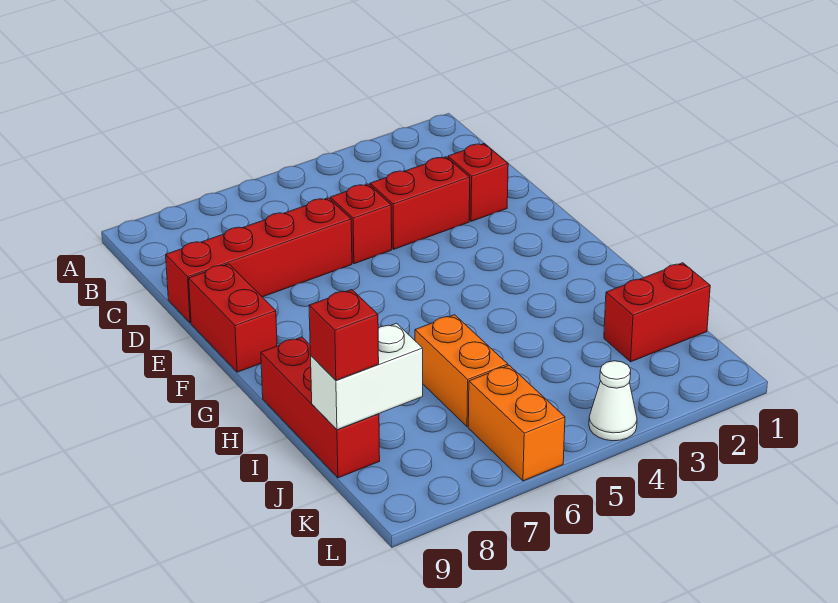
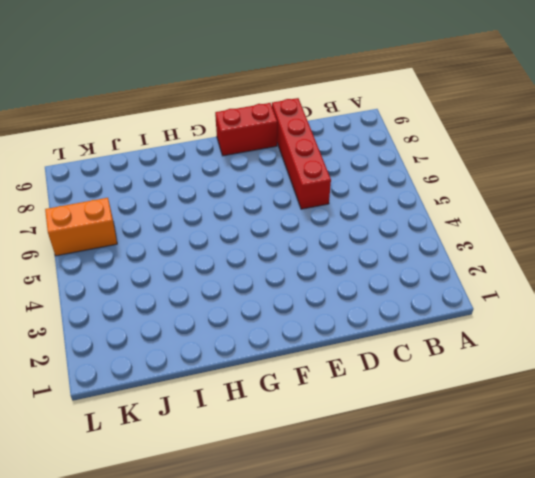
none -> red 1x1 brick [448,144,508,221]
none -> red 1x2 brick [370,157,470,249]
none -> red 1x1 brick [330,184,392,264]

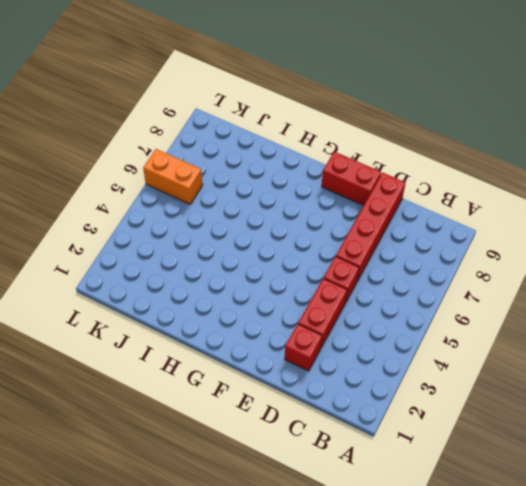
none -> red 1x3 brick [261,337,380,478]
none -> orange 1x2 brick [415,315,508,427]
none -> red 1x2 brick [604,263,710,362]

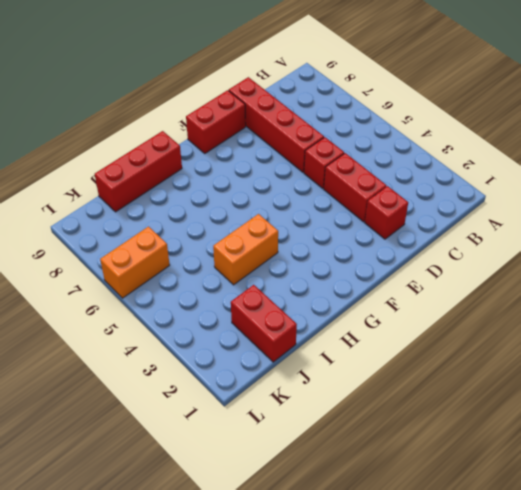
orange 1x2 brick [213,214,278,285] -> orange 1x2 brick moved to [415,315,508,427]
none -> white 1x1 cone [589,361,637,441]
none -> white 1x2 brick [311,323,423,430]
none -> red 1x1 brick [309,290,379,380]

